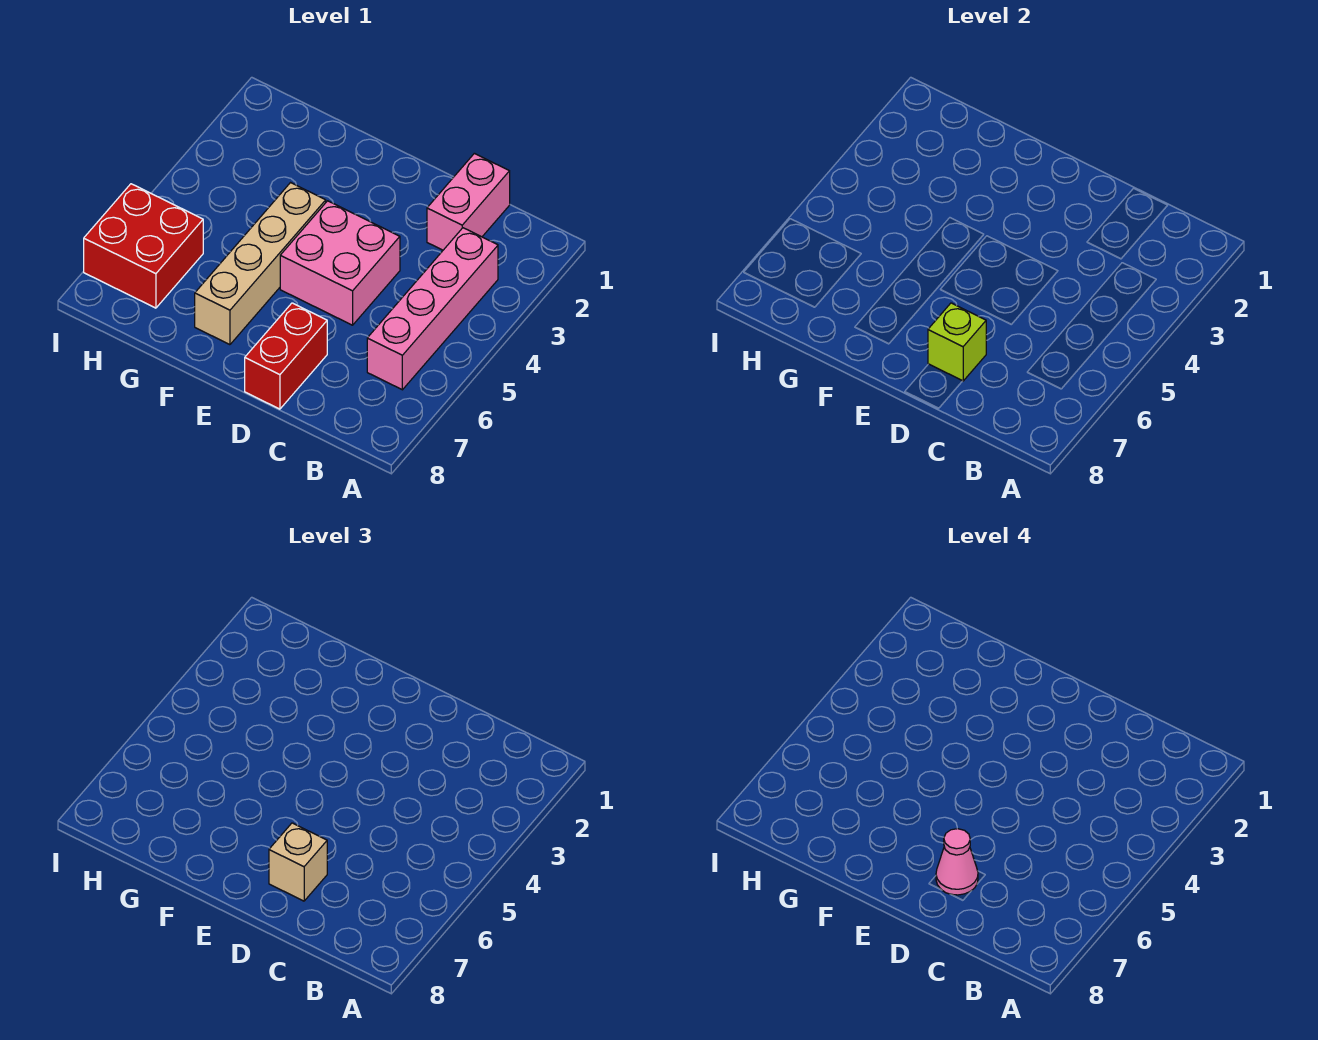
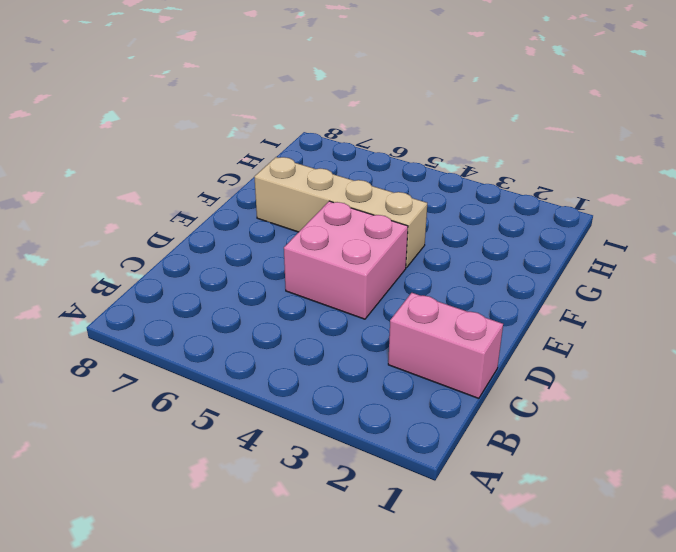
none -> pink 1x4 brick [367,228,498,390]
none -> red 1x2 brick [245,303,327,409]

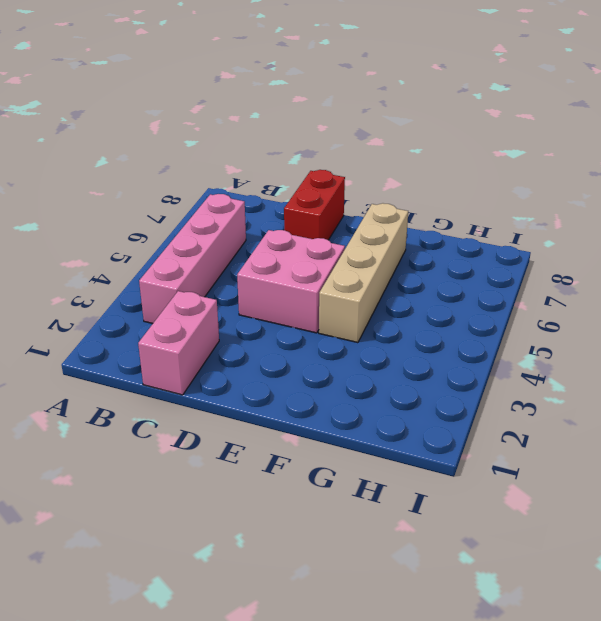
none -> red 2x2 brick [84,184,203,308]
none -> lime 1x1 brick [928,303,986,381]

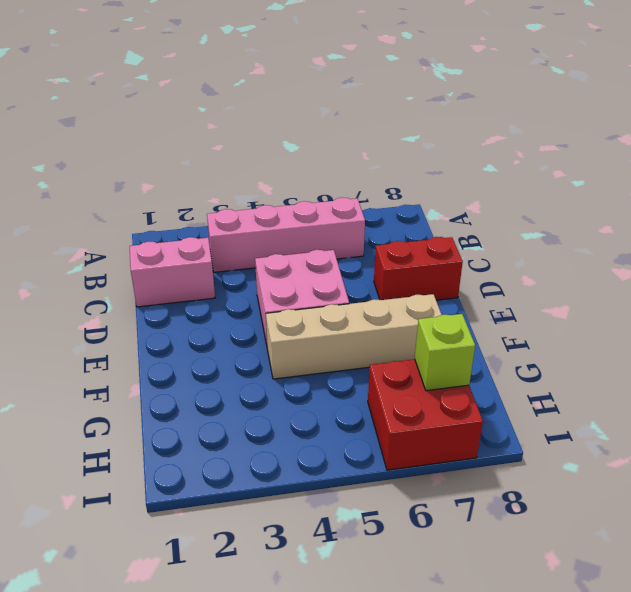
lime 1x1 brick [415,314,475,391] -> lime 1x1 brick moved to [928,303,986,381]
none -> tan 1x1 brick [269,823,327,901]
none -> pink 1x1 cone [936,829,978,895]

